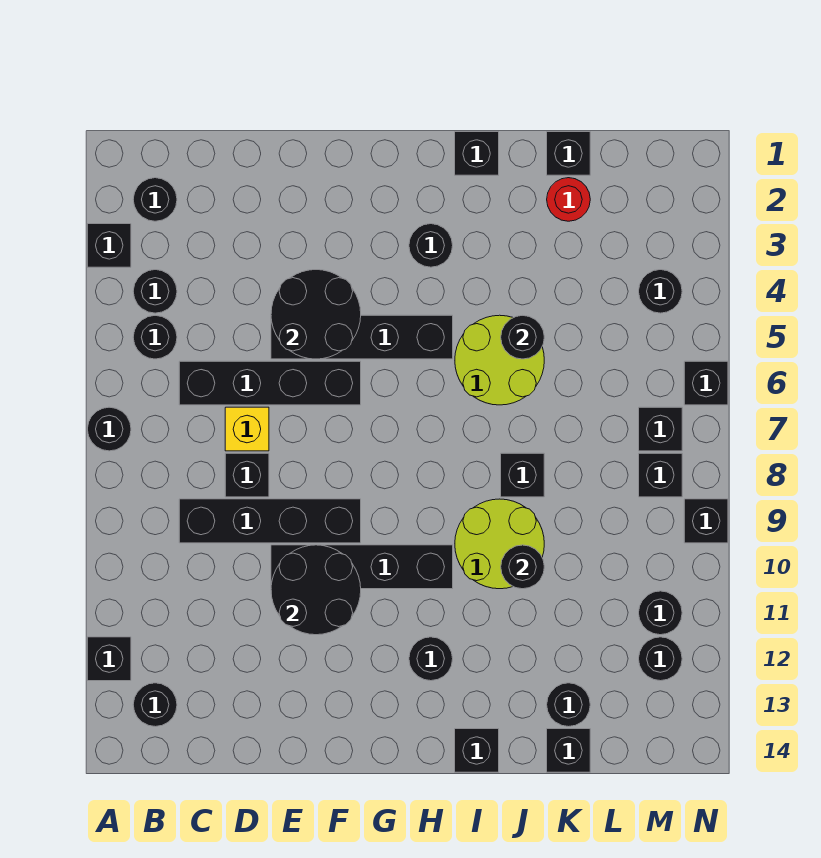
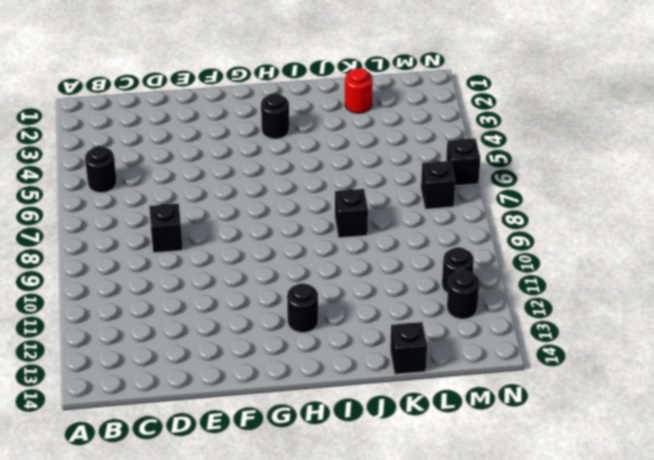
none -> black 1x1 brick [87,224,131,267]
none -> black 1x1 round brick [87,407,131,451]
none -> black 1x1 brick [87,637,131,681]
none -> black 1x1 round brick [133,178,177,221]

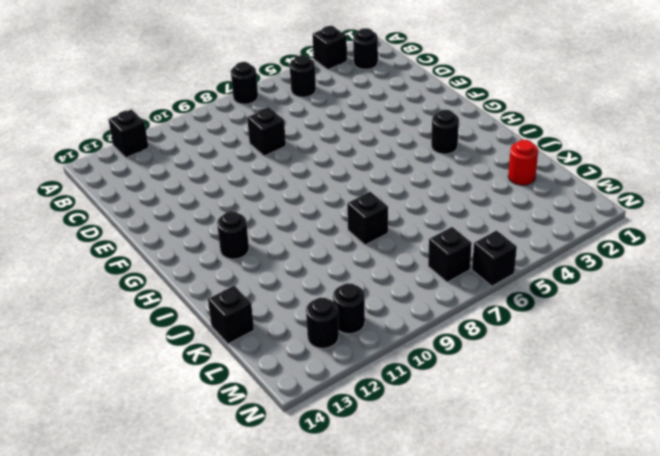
none -> black 1x1 round brick [133,270,177,313]
none -> black 1x1 round brick [133,683,177,727]
none -> black 1x4 brick [179,361,361,405]
none -> black 1x4 brick [179,499,361,543]

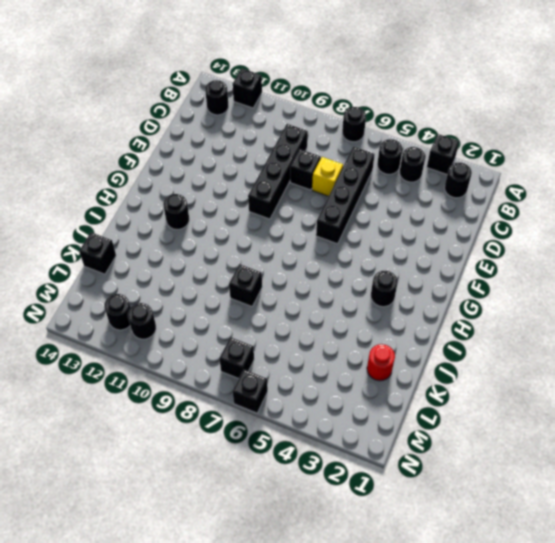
none -> black 1x4 brick [271,315,453,359]
none -> black 1x4 brick [271,545,453,589]
none -> black 1x1 brick [455,132,499,175]
none -> lime 2x2 round brick [455,315,544,405]

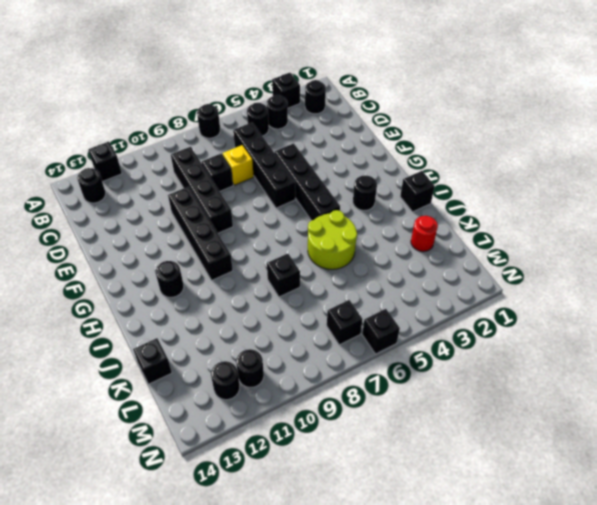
none -> lime 2x2 round brick [455,499,544,589]
none -> black 1x1 brick [455,729,499,772]
none -> black 1x1 brick [547,132,590,175]
none -> black 1x1 round brick [547,683,590,727]

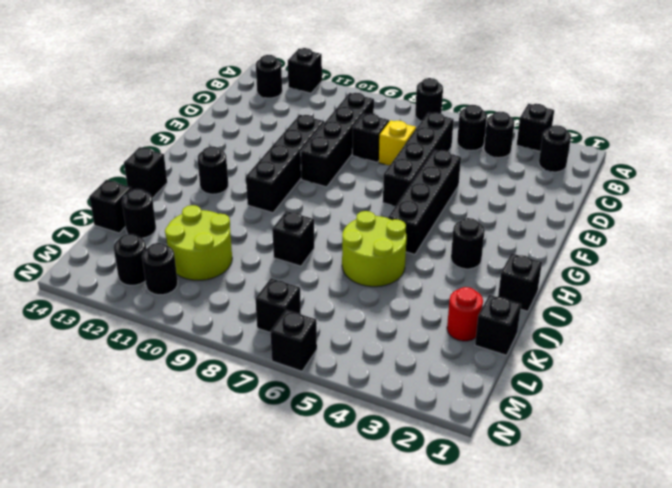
lime 2x2 round brick [165,205,232,280] -> lime 2x2 round brick moved to [455,499,544,589]
none -> black 1x1 round brick [639,270,682,313]
none -> black 1x1 brick [639,453,682,497]
none -> black 1x1 brick [684,499,728,543]
none -> black 2x2 round brick [271,270,361,359]

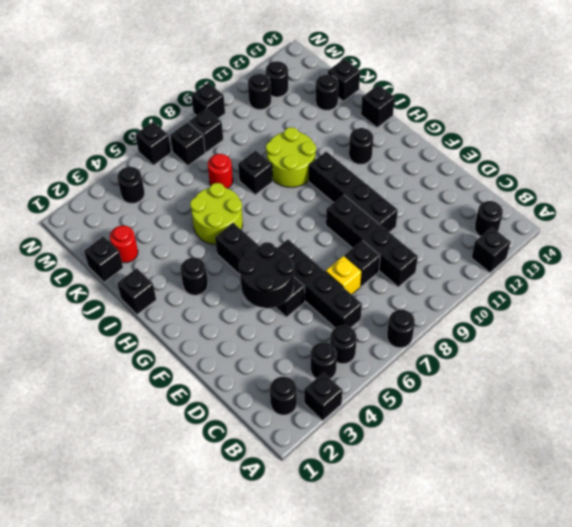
red 1x1 round brick [208,154,233,188] -> none
none -> black 2x2 round brick [271,545,361,635]
none -> black 1x1 round brick [501,315,544,359]
none -> black 1x1 round brick [501,545,544,589]

